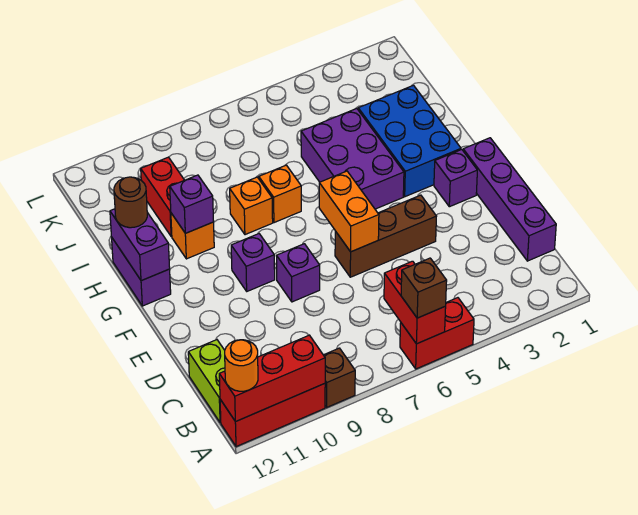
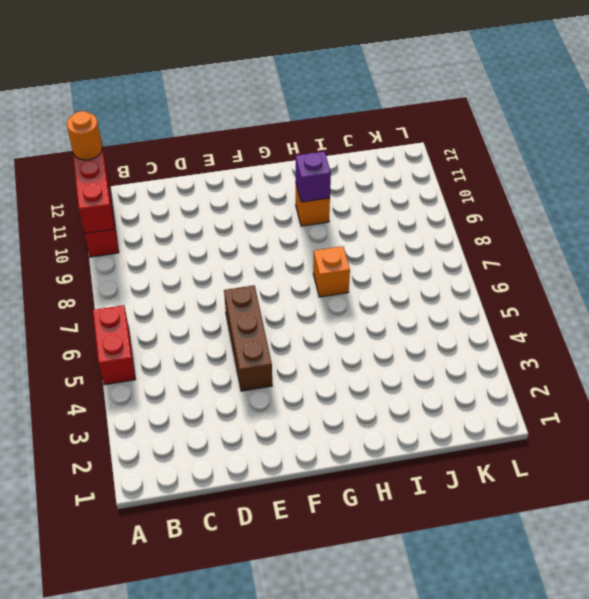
none -> brown 1x1 brick [324,348,355,407]
none -> lime 1x2 brick [188,340,225,423]
none -> purple 1x4 brick [463,138,556,261]

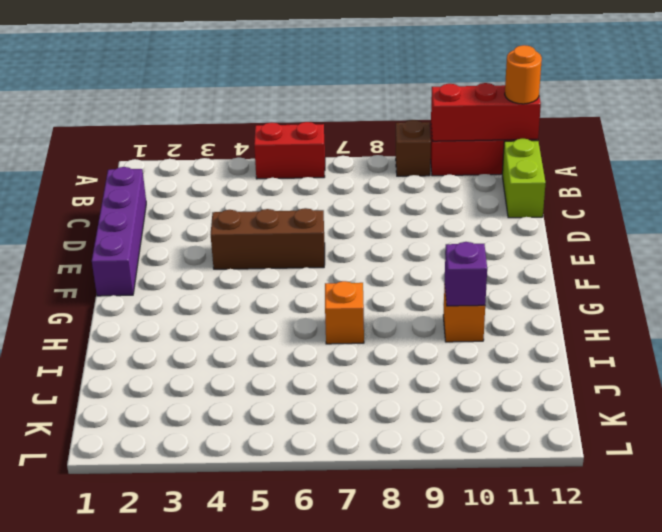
none -> purple 1x1 brick [277,244,320,302]
none -> purple 1x1 brick [434,150,477,207]
none -> purple 1x1 brick [231,234,275,291]

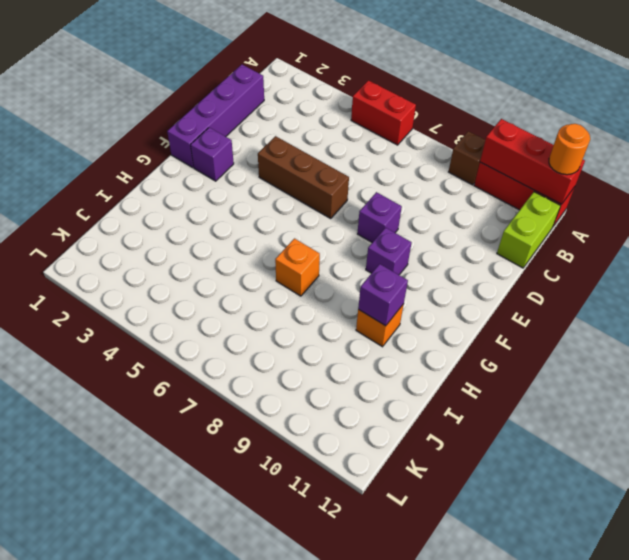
none -> blue 2x3 brick [358,85,461,197]
none -> purple 2x3 brick [301,109,404,209]
none -> purple 1x2 brick [112,238,171,306]

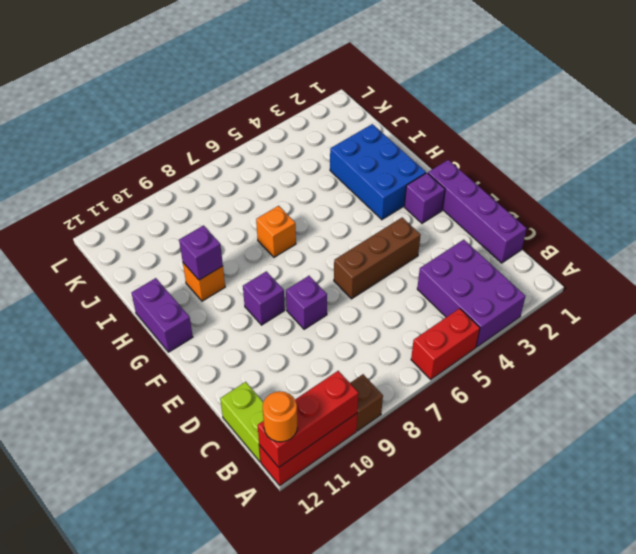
purple 2x3 brick [417,240,526,347] -> purple 2x3 brick moved to [301,109,404,209]
none -> orange 1x1 brick [230,177,273,235]
none -> red 1x2 brick [141,157,184,237]
none -> red 1x2 brick [384,261,446,344]

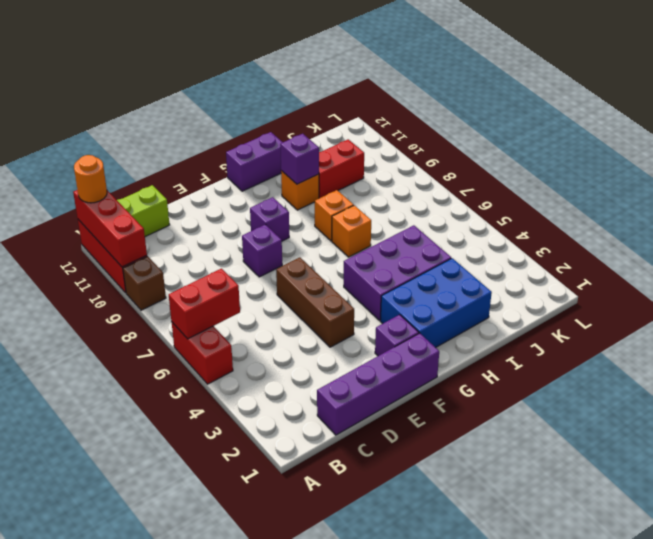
none -> orange 1x2 brick [319,171,379,252]
none -> purple 1x2 brick [110,209,170,281]
none -> brown 1x1 brick [401,258,447,318]

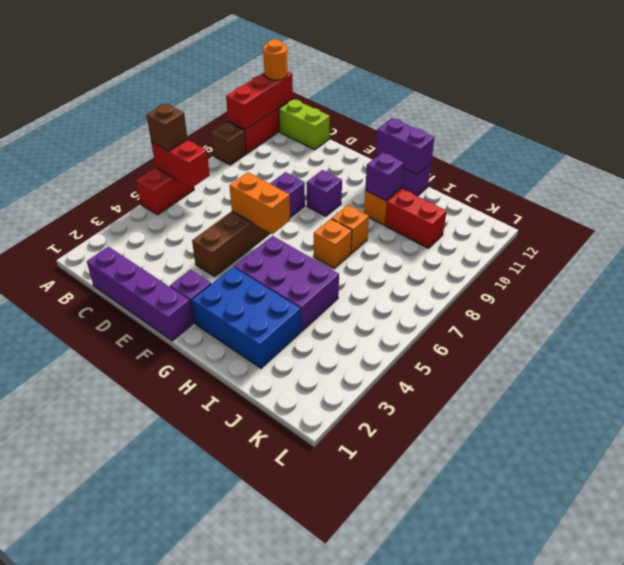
none -> brown 1x1 round brick [114,177,147,228]

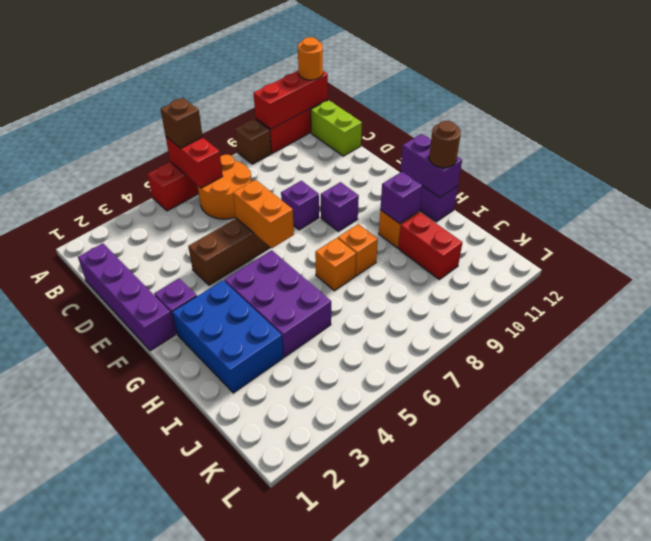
orange 2x2 round brick [198,155,251,219] -> none

